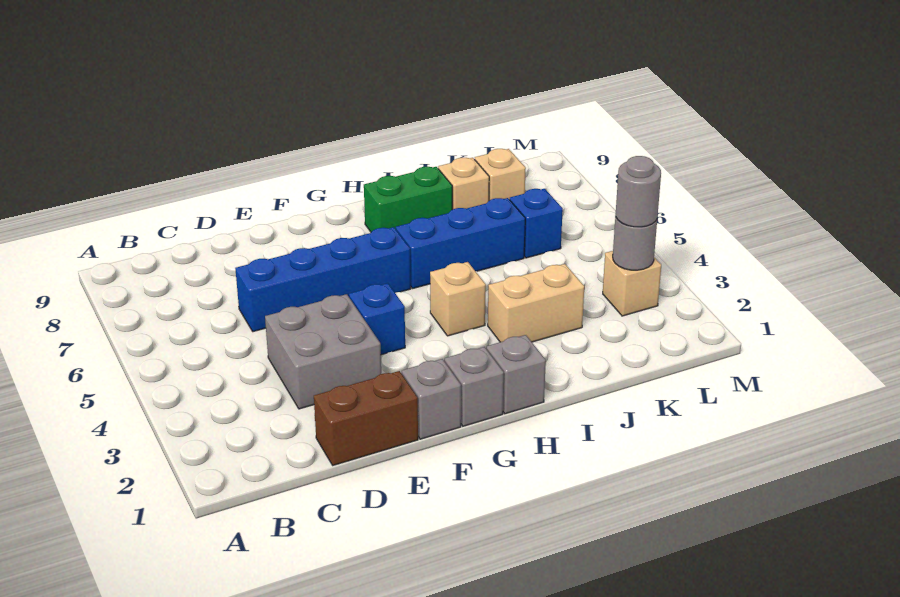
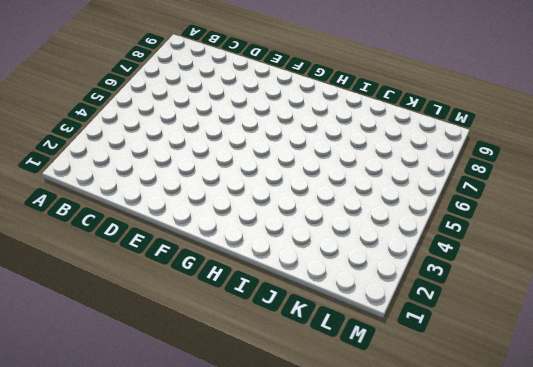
none -> brown 1x2 brick [314,371,418,465]
none -> grey 2x2 brick [265,294,381,409]
none -> blue 1x4 brick [235,227,411,332]

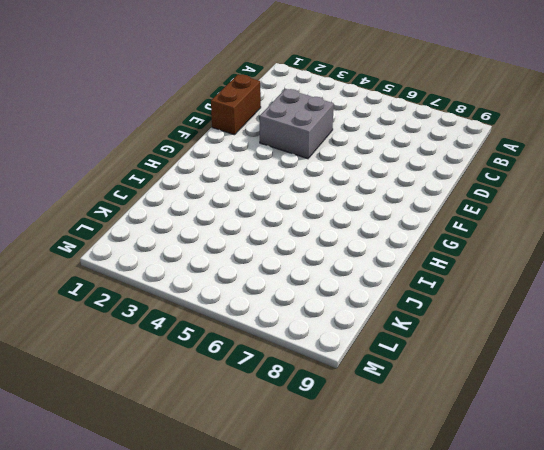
none -> blue 1x4 brick [235,227,411,332]
none -> grey 1x1 brick [402,359,461,439]
none -> blue 1x1 brick [349,283,405,355]

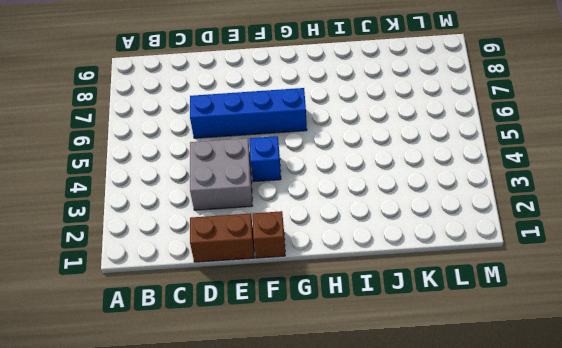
brown 1x1 brick [253,211,285,258] -> grey 1x1 brick [402,359,461,439]
none -> grey 1x1 brick [444,347,504,426]
none -> grey 1x1 brick [486,335,546,414]
none -> tan 1x1 brick [430,262,486,336]

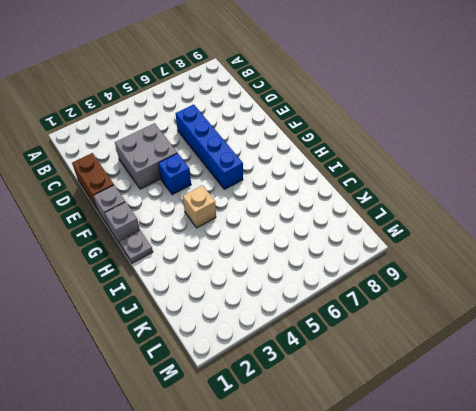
grey 1x1 plate [119,230,153,263] -> grey 1x1 brick [486,335,546,414]
none -> blue 1x3 brick [396,198,525,289]
none -> green 1x2 brick [364,167,452,232]
none -> tan 1x2 brick [488,264,584,342]

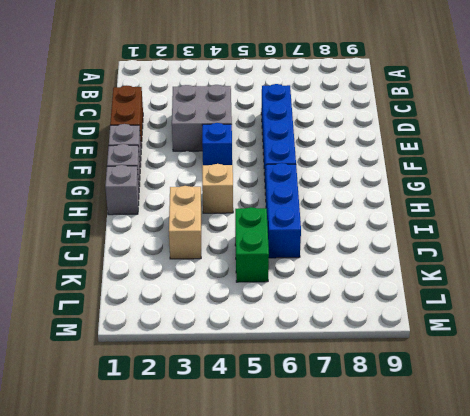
green 1x2 brick [235,207,269,282] -> green 1x2 brick moved to [364,167,452,232]
none -> tan 1x1 brick [438,158,489,210]
none -> blue 1x1 brick [510,189,563,258]
none -> tan 1x1 brick [475,149,526,201]

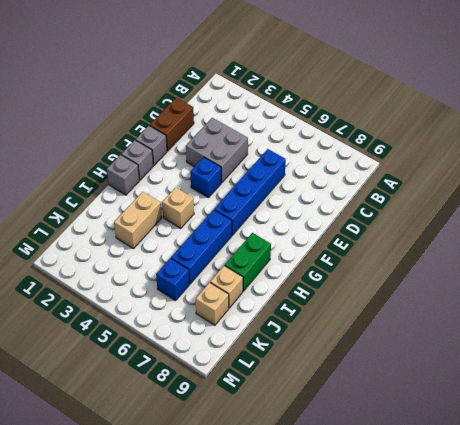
none -> tan 1x1 brick [603,251,661,316]
none -> grey 1x1 round brick [613,215,657,270]
none -> grey 1x1 round brick [616,156,661,227]

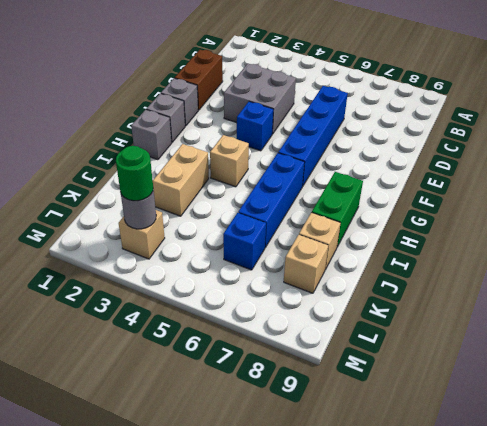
green 1x1 round brick [116,146,153,201] -> grey 1x1 round brick [616,156,661,227]

